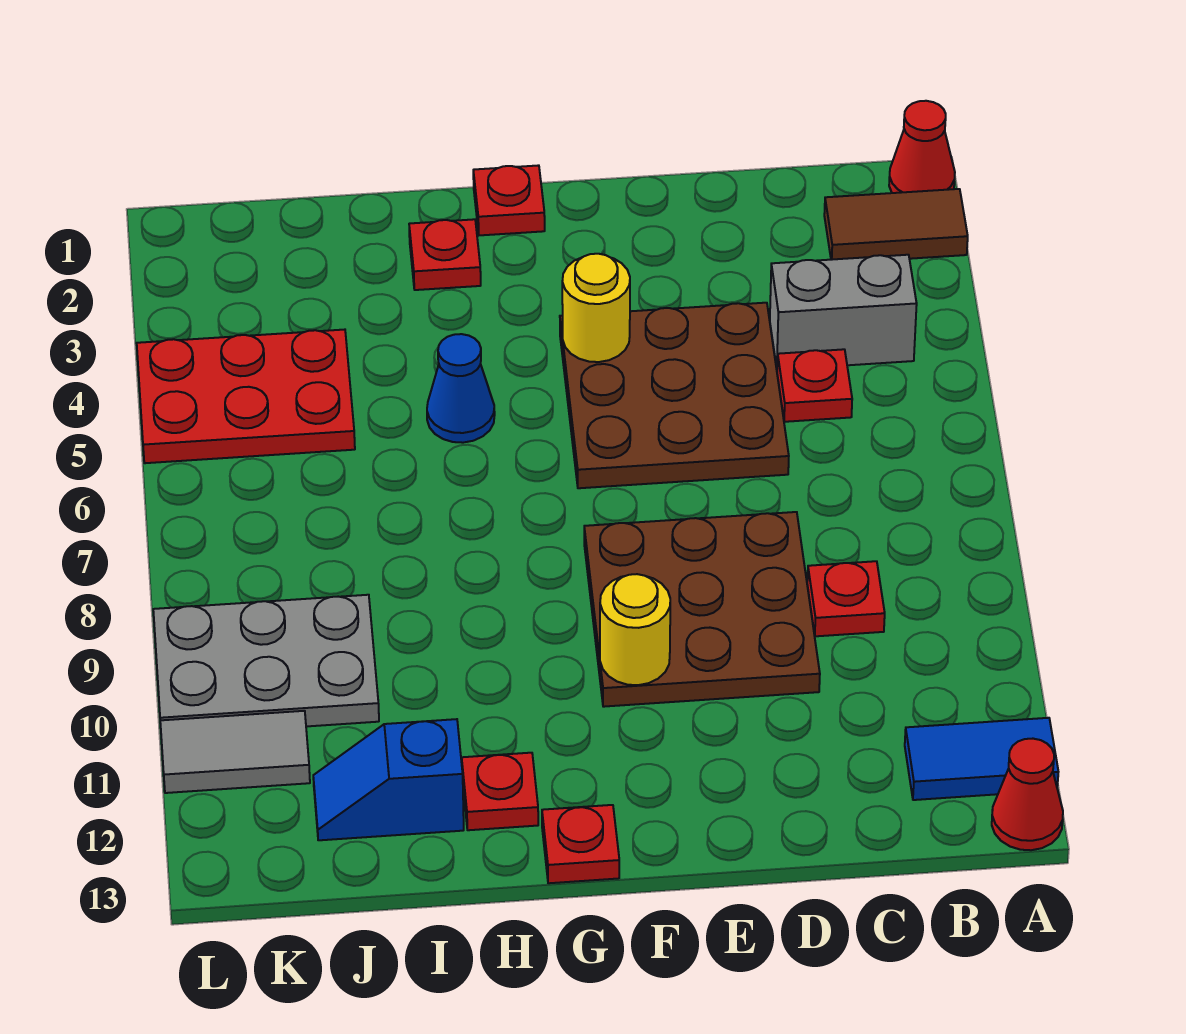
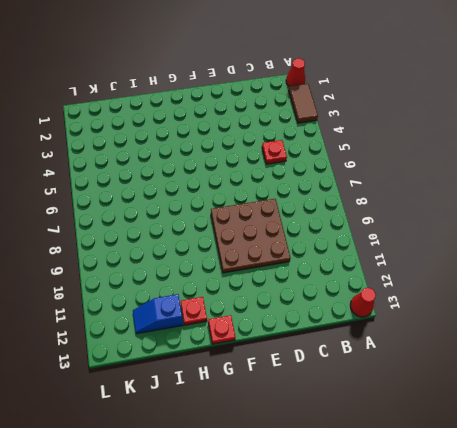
brown 1x2 tile [289,84,318,123] -> brown 1x2 tile turned to [824,189,968,260]
none -> blue 1x2 tile [905,718,1058,800]
none -> grey 1x2 brick [770,255,917,368]
none -> red 1x1 plate [807,561,885,636]

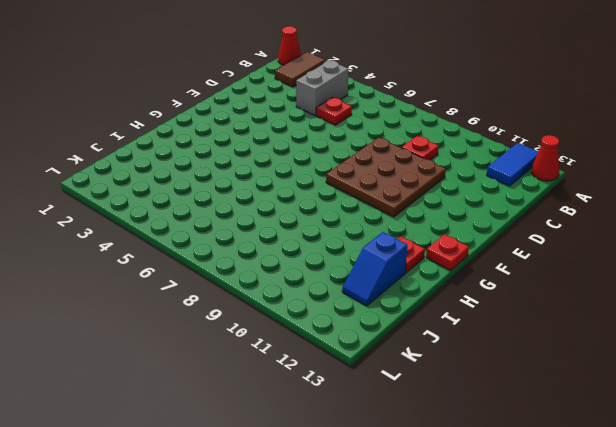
none -> brown 3x3 plate [560,303,789,488]
none -> red 1x1 plate [473,165,545,235]
none -> red 1x1 plate [409,219,481,290]

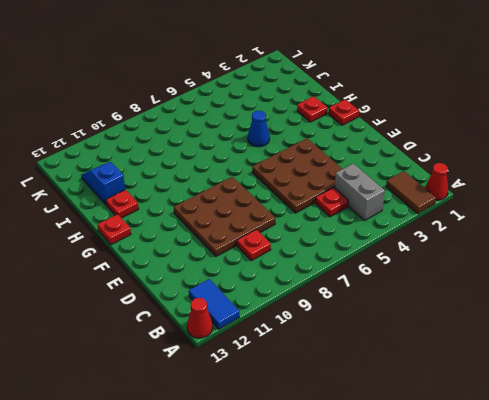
none -> red 2x3 plate [137,330,355,463]
none -> grey 2x3 plate [153,595,379,726]
none -> grey 1x2 tile [160,711,310,793]

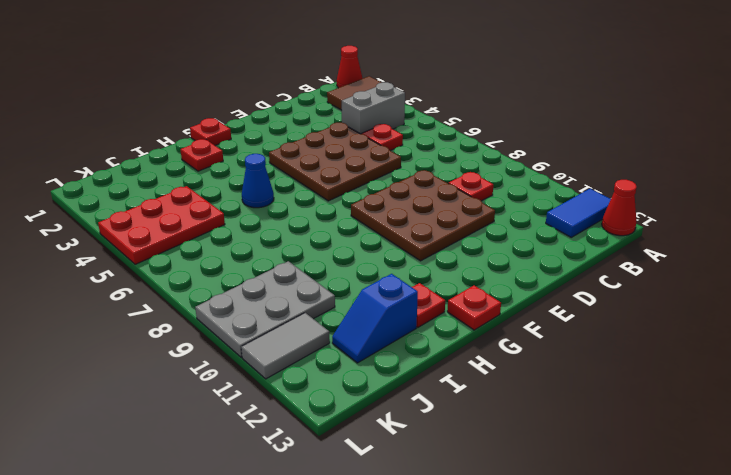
none -> yellow 1x1 round brick [562,254,630,362]
none -> yellow 1x1 round brick [600,574,670,685]

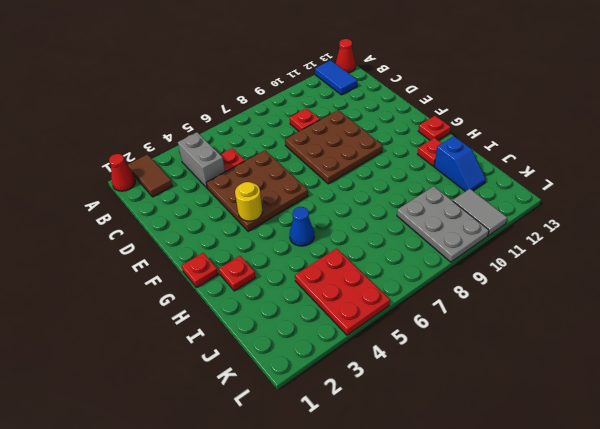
none -> yellow 1x1 round brick [600,574,670,685]

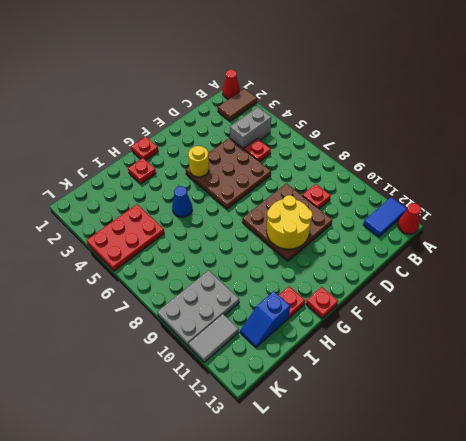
yellow 2x2 round brick [266,195,313,249] -> yellow 1x1 round brick [600,574,670,685]

